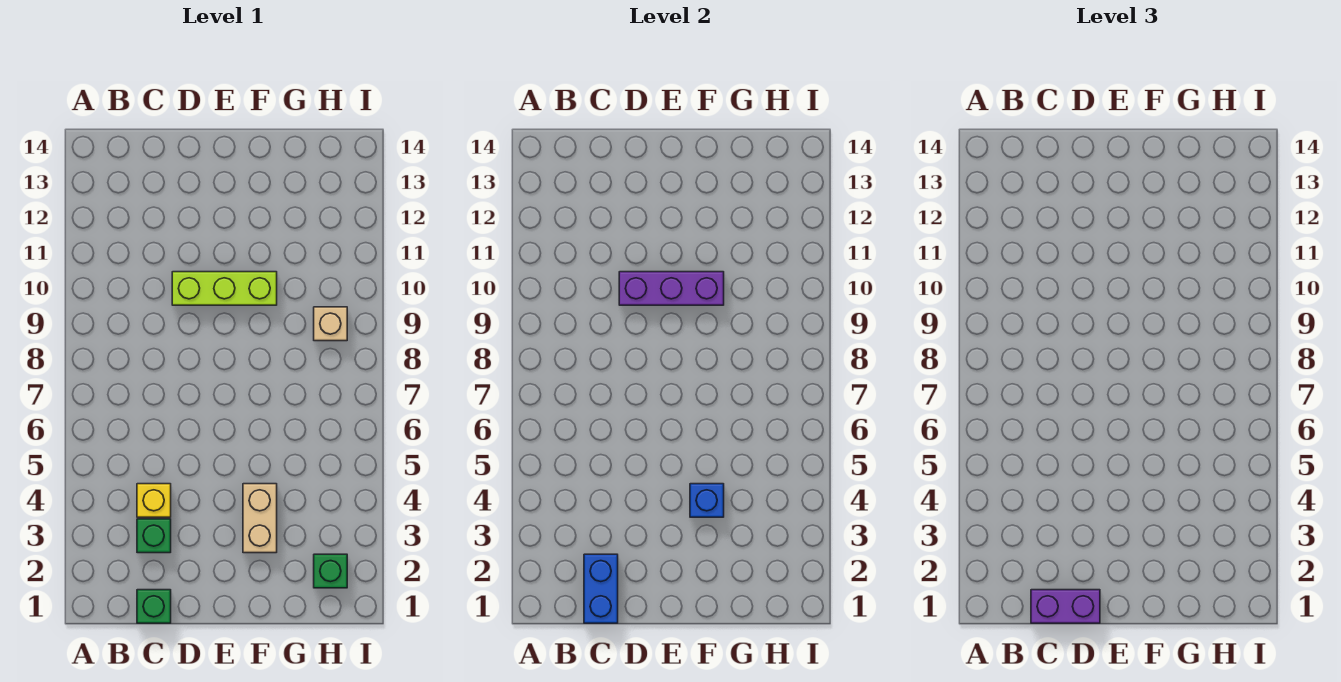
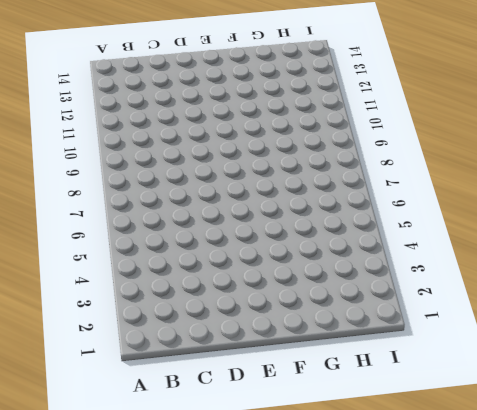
none -> green 1x1 brick [137,590,171,623]
none -> green 1x1 brick [137,519,171,553]

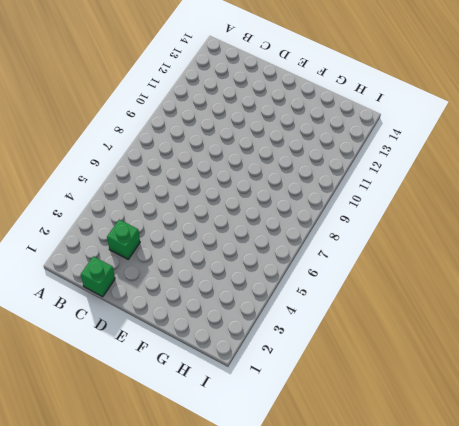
none -> yellow 1x1 brick [137,484,171,517]
none -> lime 1x3 brick [172,272,277,305]

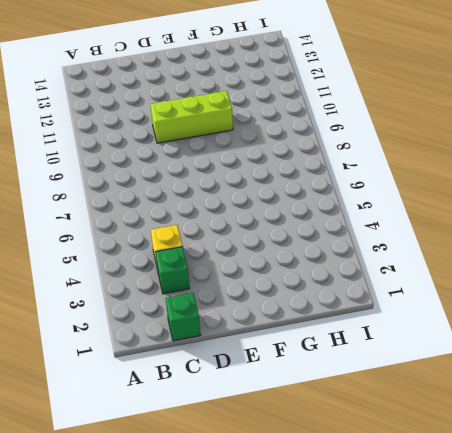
none -> tan 1x2 brick [243,484,277,553]
none -> green 1x1 brick [314,554,347,588]

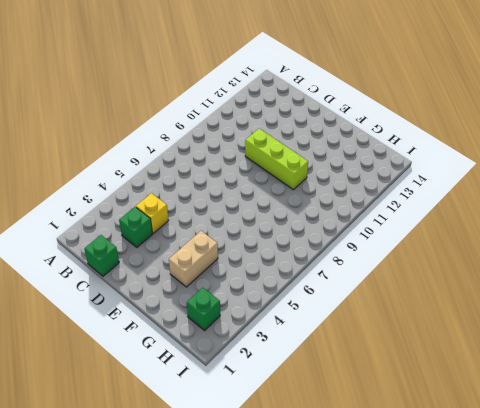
none -> tan 1x1 brick [314,307,347,341]
none -> blue 1x2 brick [584,554,618,623]

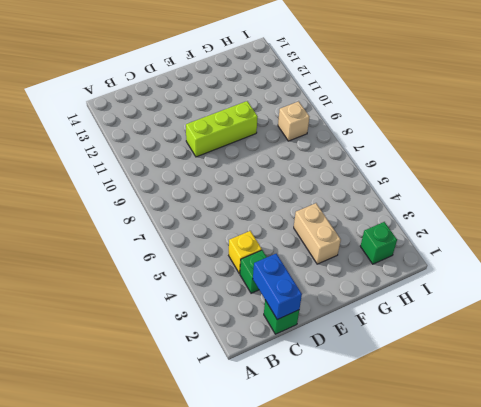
none -> purple 1x3 brick [619,272,724,305]
none -> blue 1x1 brick [690,484,724,517]

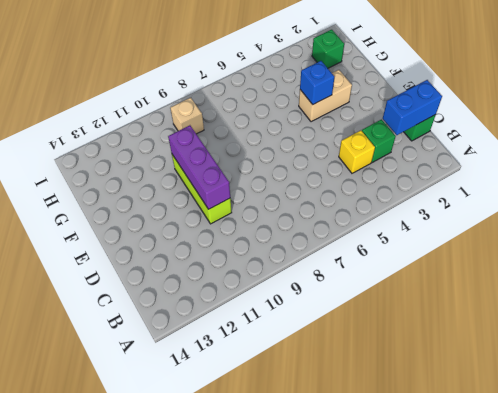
none -> purple 1x2 brick [1031,590,1100,623]

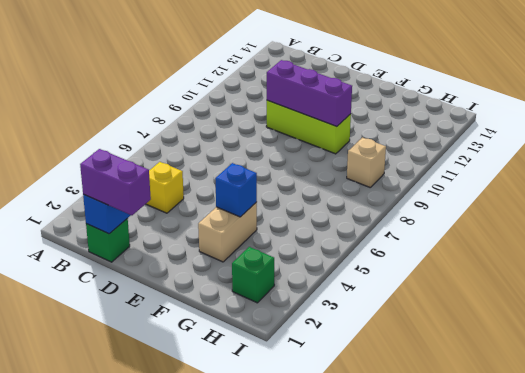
none -> green 1x1 brick [137,519,171,553]

